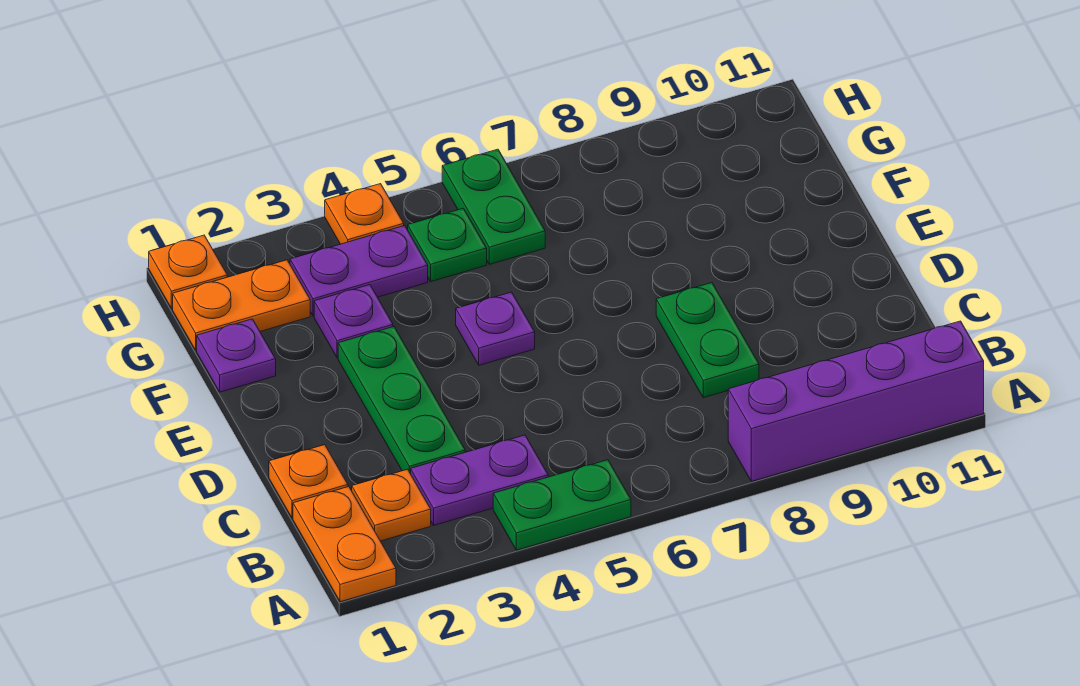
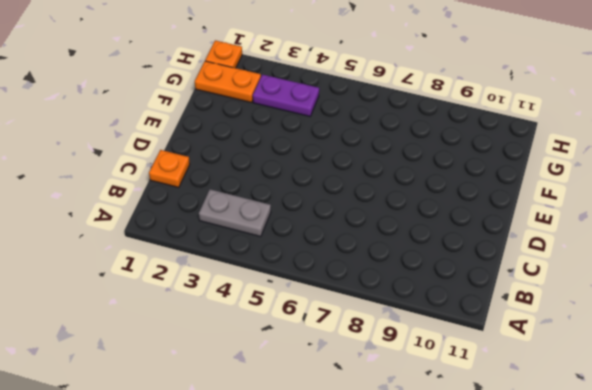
grey 1x2 plate [199,189,271,237] -> purple 1x2 plate [411,435,548,525]
none -> orange 1x2 plate [293,487,396,602]
none -> green 1x2 plate [493,460,631,550]
none -> purple 1x4 brick [728,321,984,482]

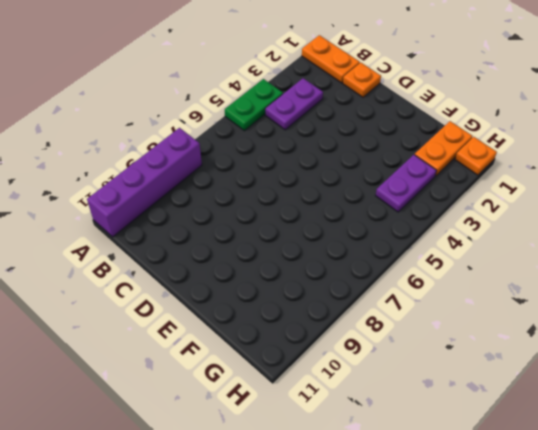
none -> orange 1x1 plate [352,469,431,541]
none -> green 1x3 plate [338,327,465,474]
none -> green 1x2 plate [656,283,759,398]

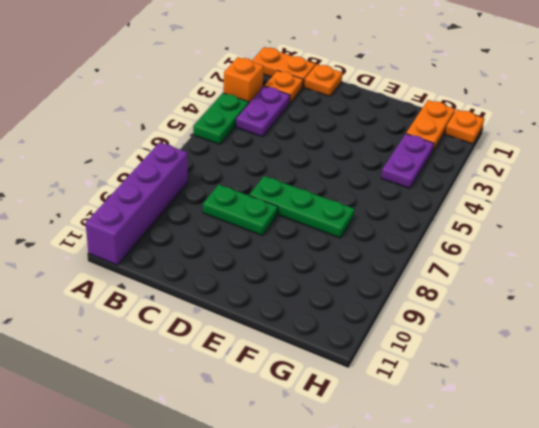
orange 1x1 brick [224,57,264,103] -> none
green 1x3 plate [249,176,354,238] -> green 1x3 plate moved to [338,327,465,474]
none -> purple 1x1 plate [456,292,535,365]
none -> purple 1x1 plate [197,319,276,392]
none -> purple 1x1 plate [314,285,393,358]

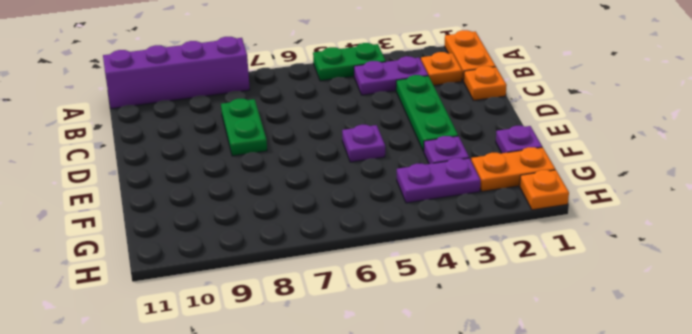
none -> green 1x1 plate [408,208,487,281]
none -> green 1x2 plate [442,149,545,264]
none -> orange 1x1 plate [325,184,404,244]

